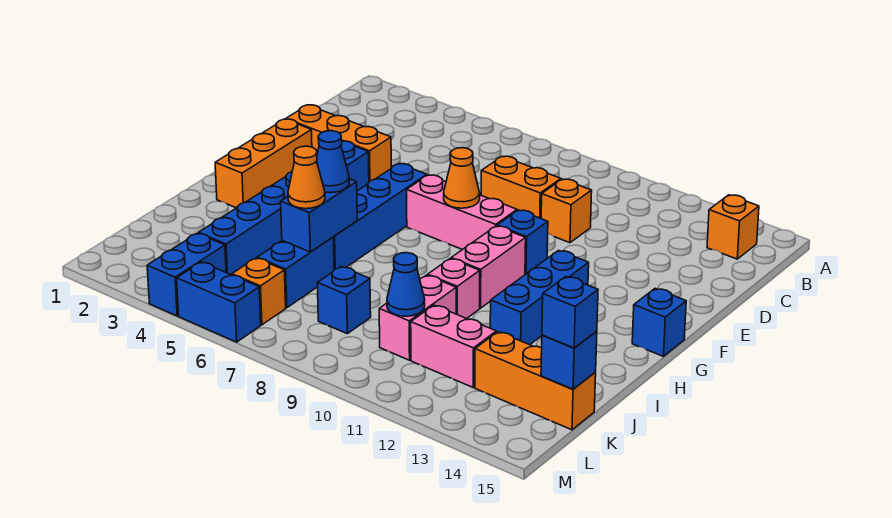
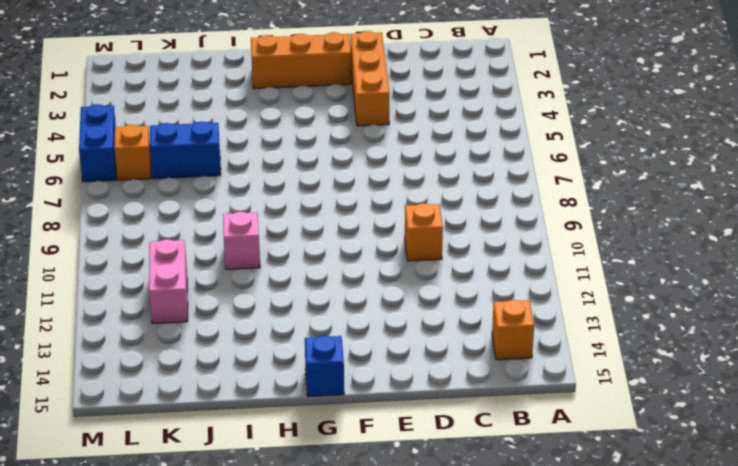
none -> orange 1x2 brick [481,156,561,218]
none -> blue 1x6 brick [198,141,369,275]
none -> blue 1x4 brick [333,164,427,270]

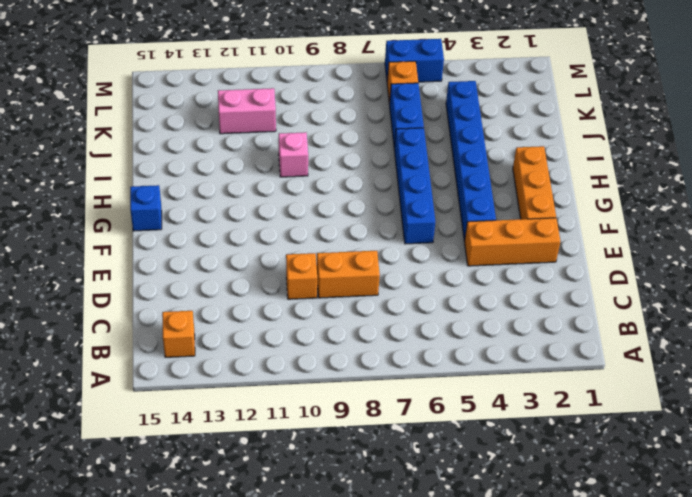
none -> pink 1x3 brick [407,175,517,250]
none -> blue 1x1 brick [497,210,548,274]
none -> pink 1x2 brick [451,226,526,308]

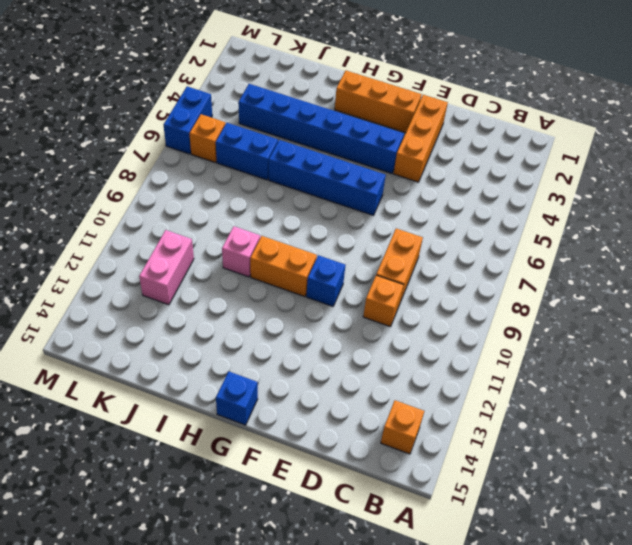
orange 1x2 brick [250,236,317,297] -> pink 1x2 brick [451,226,526,308]
none -> pink 1x3 brick [407,175,517,250]
none -> blue 1x3 brick [490,251,589,345]
none -> pink 1x2 brick [379,275,456,360]

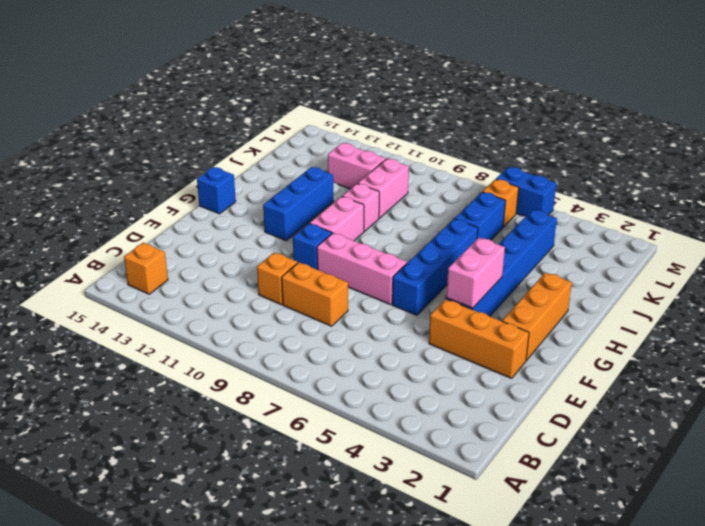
pink 1x2 brick [446,238,505,308] -> none
none -> blue 1x1 brick [317,267,371,334]
none -> orange 1x3 brick [475,332,596,430]
none -> blue 1x2 brick [147,233,226,316]

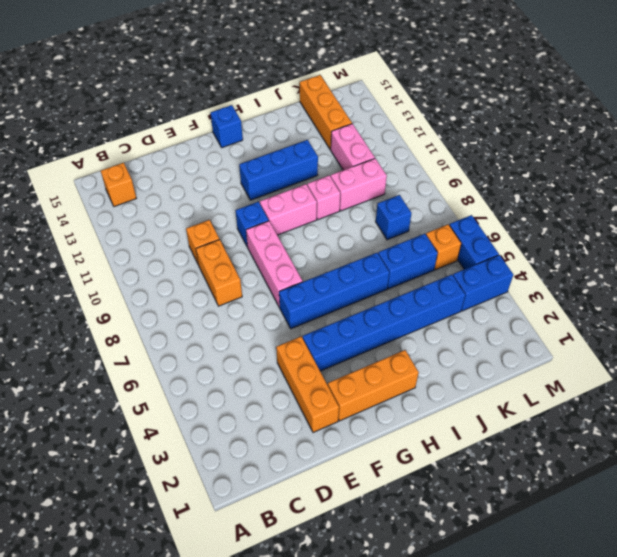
none -> orange 1x1 cone [444,148,480,208]
none -> blue 1x2 brick [281,179,357,252]
none -> blue 1x1 cone [387,253,425,316]

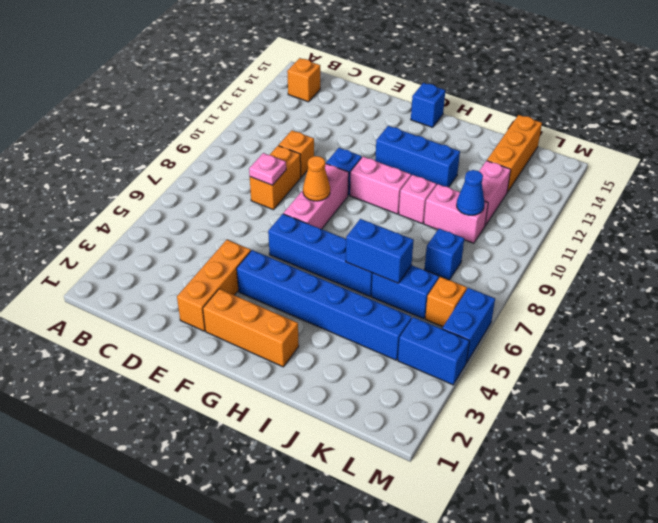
pink 1x1 plate [249,153,286,185] -> none
none -> blue 1x1 brick [541,331,597,389]
none -> blue 1x1 cone [317,131,349,193]
none -> orange 1x1 cone [288,146,325,209]

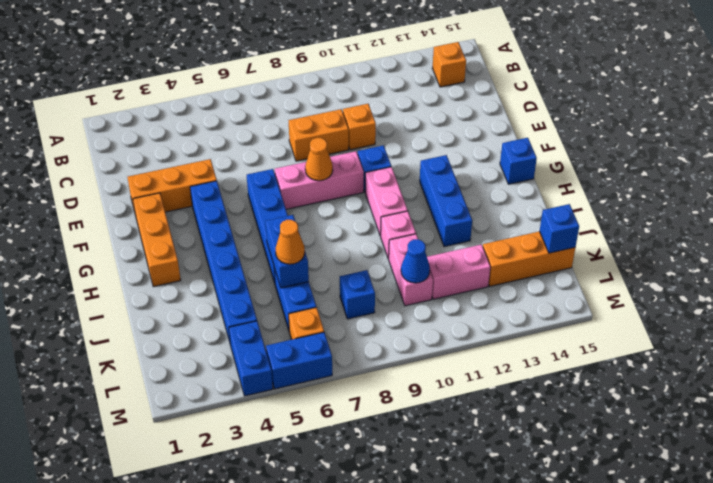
none -> blue 1x1 cone [317,131,349,193]
none -> blue 1x1 brick [542,277,598,348]

